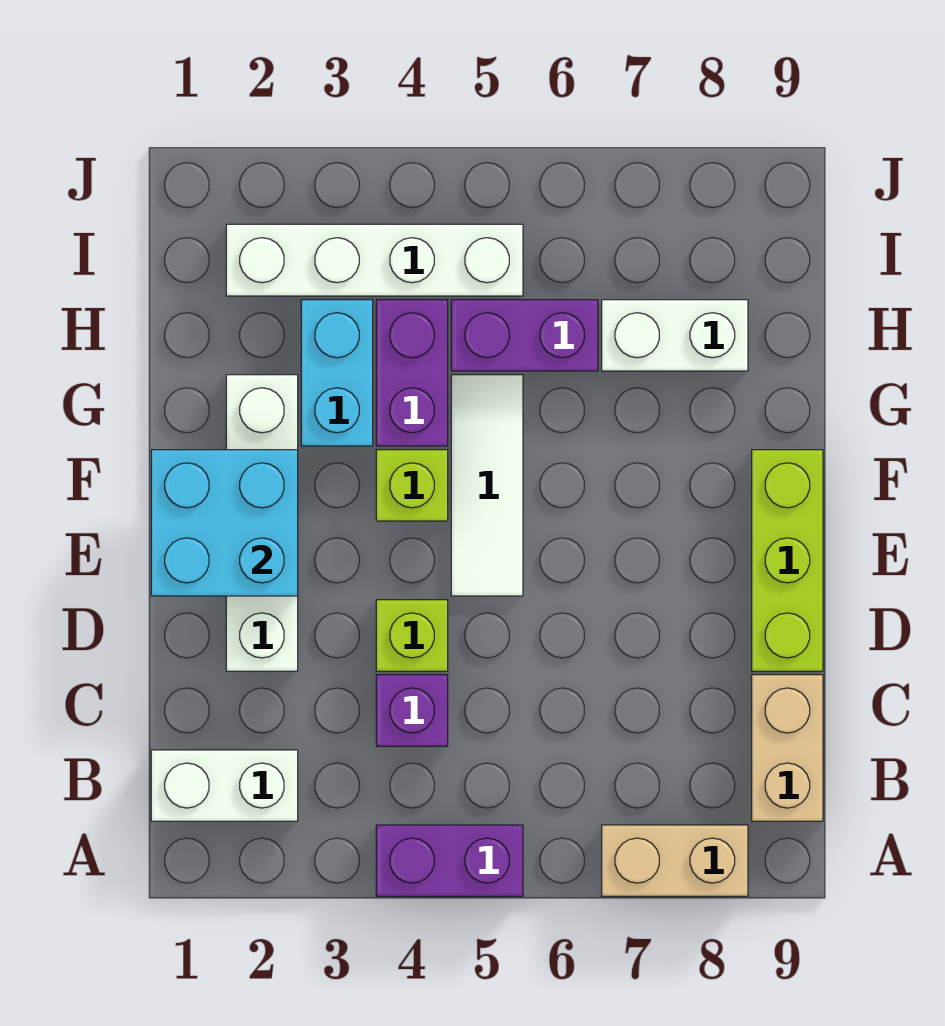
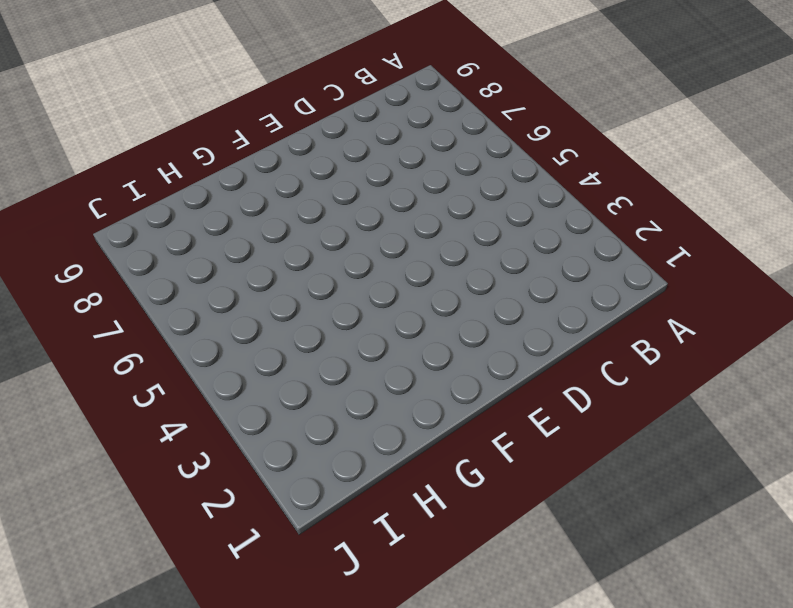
none -> purple 1x2 brick [376,825,523,896]
none -> tan 1x2 brick [602,825,748,896]
none -> white 1x2 brick [151,750,298,821]

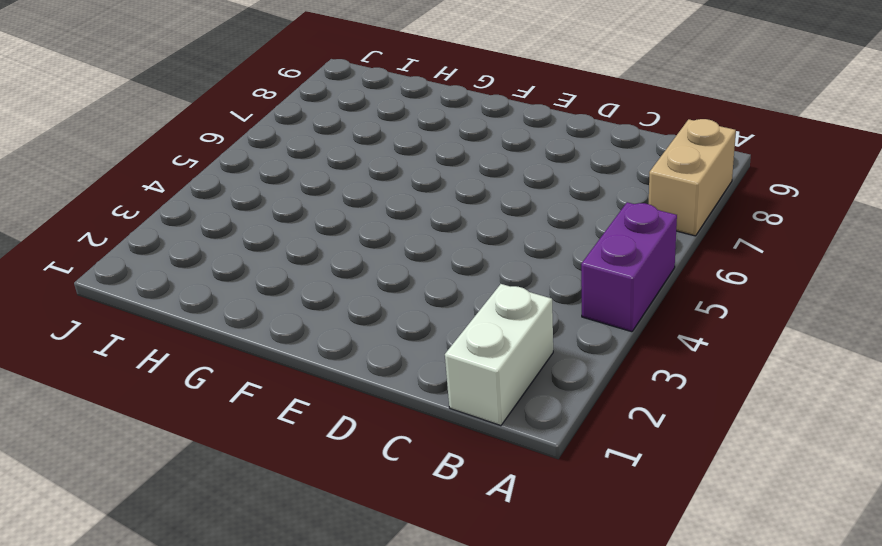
none -> tan 1x2 brick [752,675,823,821]
none -> purple 1x1 brick [376,675,448,746]
none -> white 1x4 brick [226,375,298,671]

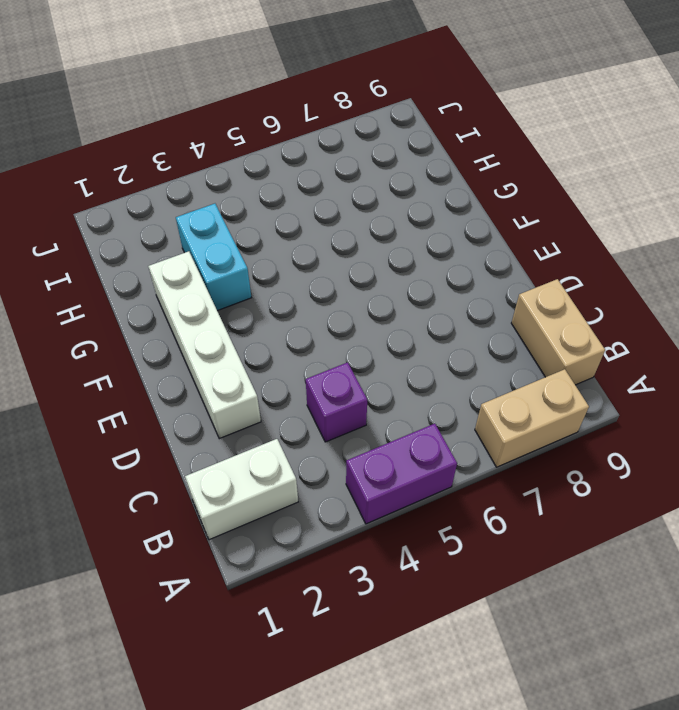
none -> lime 1x1 brick [376,600,448,671]
none -> lime 1x3 brick [752,450,823,671]
none -> white 1x3 tile [451,375,523,596]

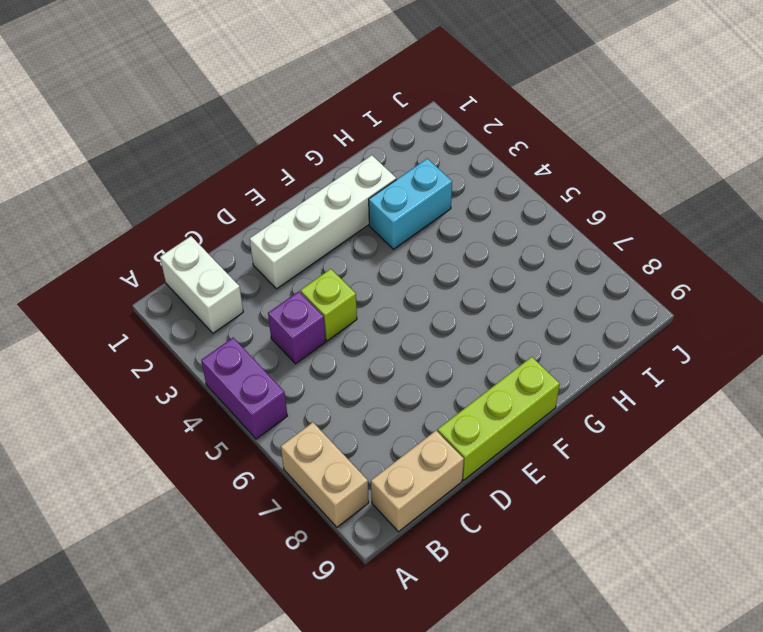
none -> white 1x3 tile [451,375,523,596]
none -> lime 1x1 brick [376,450,448,521]
none -> purple 1x2 brick [376,300,448,446]

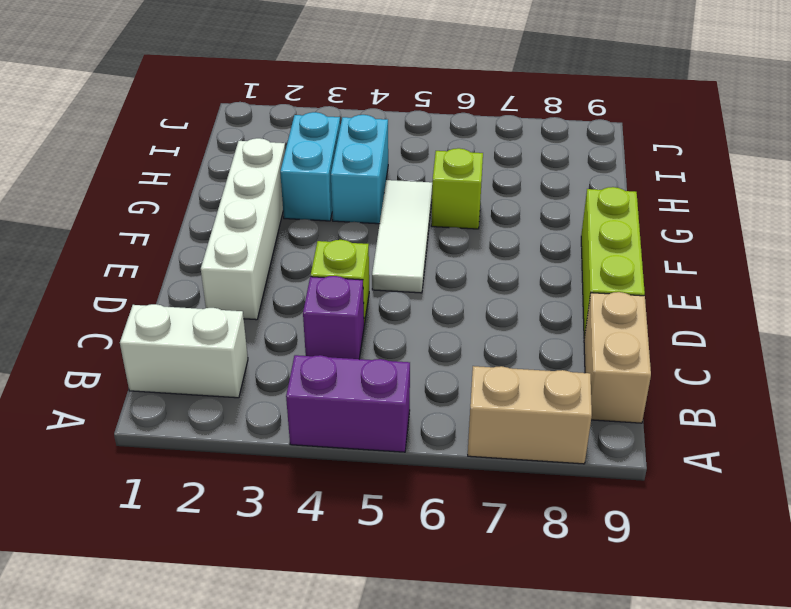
cyan 1x2 brick [331,115,388,224] -> purple 1x2 brick [376,300,448,446]
lime 1x1 brick [431,148,483,229] -> lime 1x1 brick moved to [376,450,448,521]
none -> purple 1x2 brick [451,300,598,371]
none -> white 1x2 brick [602,300,748,371]
none -> white 1x4 brick [226,224,523,296]

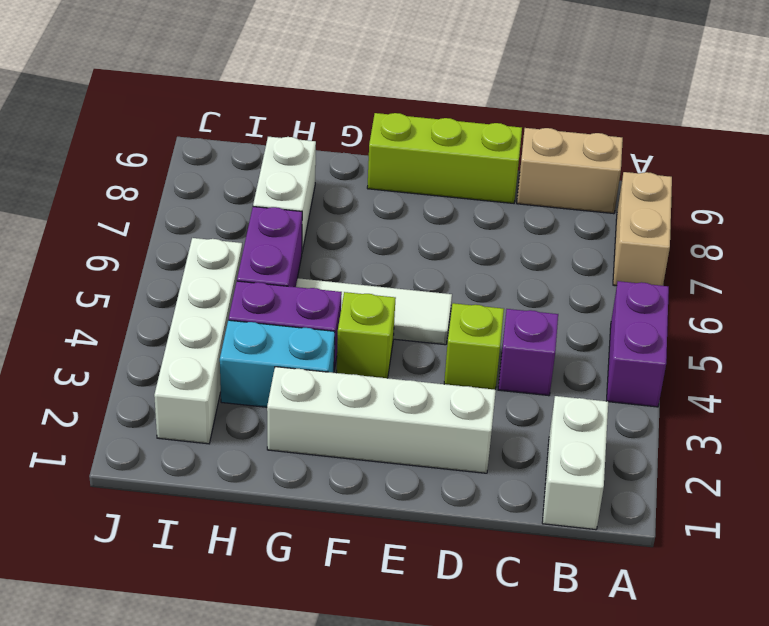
none -> cyan 2x2 brick [151,450,298,596]

